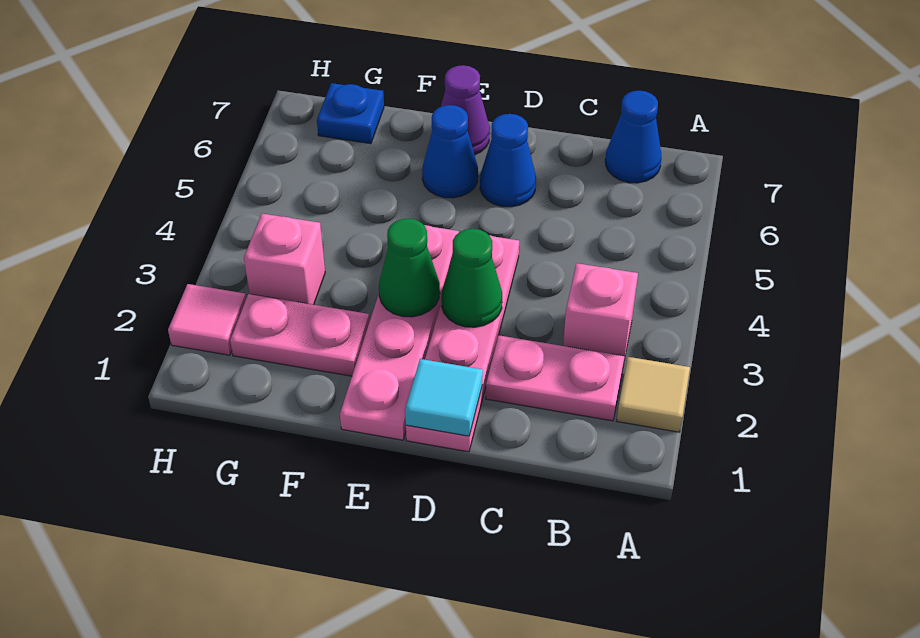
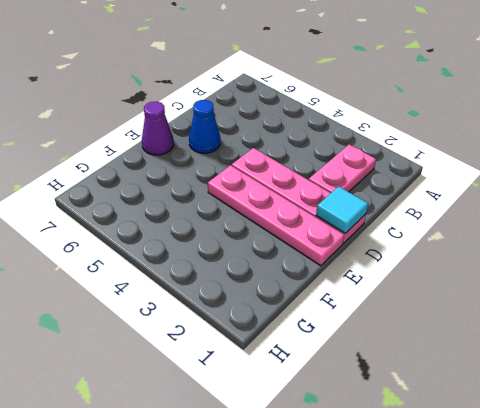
none -> tan 1x1 tile [617,357,690,432]
none -> pink 1x1 brick [563,263,638,366]
none -> blue 1x1 cone [605,91,661,183]

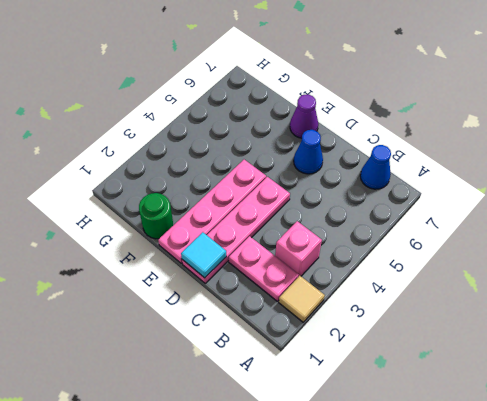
green 1x1 round brick [139,193,173,239] -> none
none -> blue 1x1 cone [422,105,478,198]
none -> pink 1x2 plate [230,294,370,376]
none -> pink 1x1 brick [244,214,325,305]

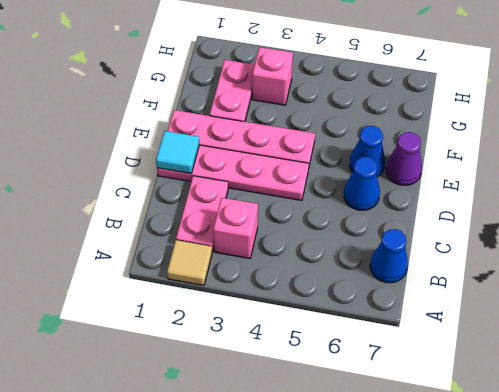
none -> blue 1x1 plate [317,83,384,144]
none -> pink 1x1 tile [168,284,246,355]
none -> green 1x1 cone [441,229,502,327]

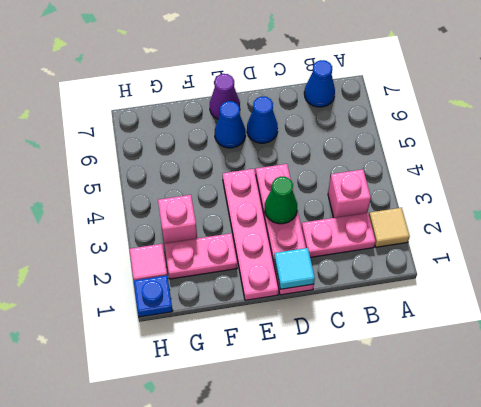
blue 1x1 plate [134,275,173,317] -> blue 1x1 plate moved to [317,83,384,144]
none -> green 1x1 cone [379,219,440,317]

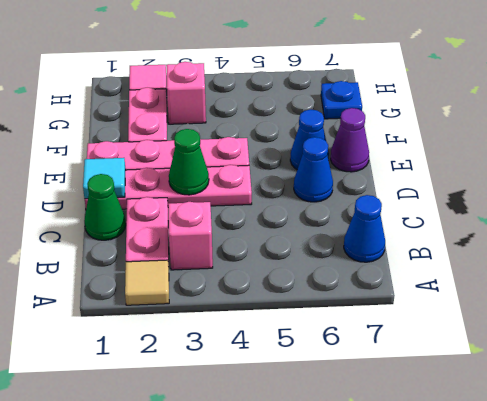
green 1x1 cone [84,174,126,240] -> green 1x1 cone moved to [379,219,440,317]

